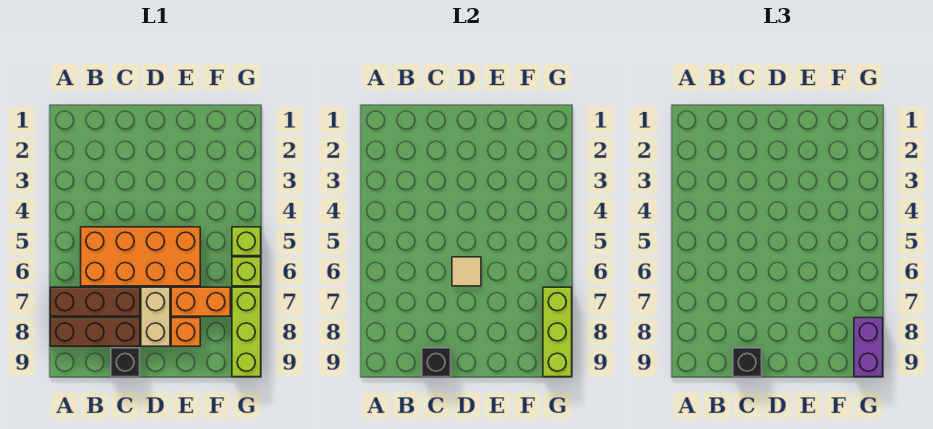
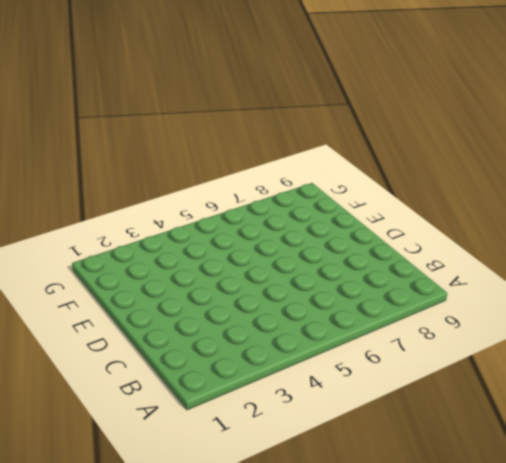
none -> brown 1x3 brick [50,287,140,316]
none -> brown 1x3 brick [50,318,140,346]
none -> orange 2x4 brick [81,227,200,286]

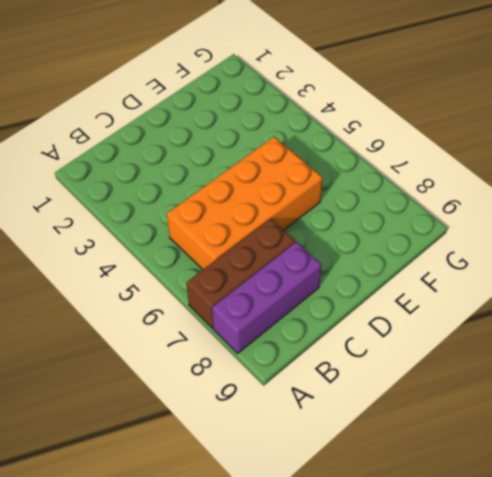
purple 1x3 brick [212,242,322,353] -> brown 1x3 brick [50,318,140,346]
none -> black 1x1 brick [111,348,140,377]
none -> tan 1x2 brick [141,287,170,346]
none -> orange 1x2 brick [171,287,230,316]

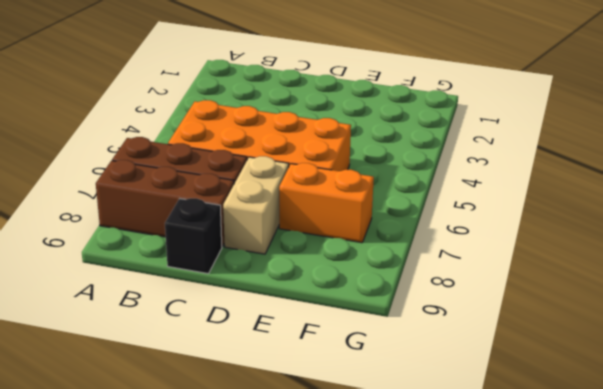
none -> orange 1x1 brick [171,318,200,346]
none -> lime 1x1 brick [232,227,261,256]
none -> lime 1x1 brick [232,257,261,286]

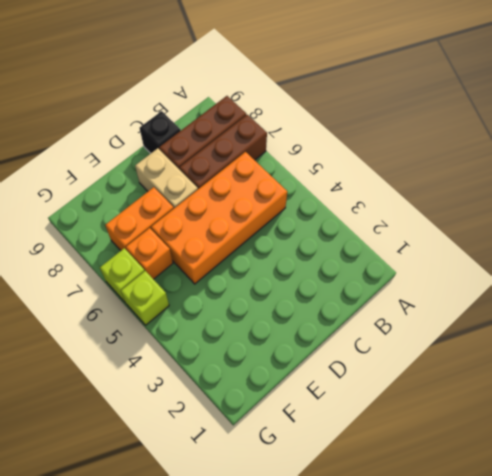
orange 1x1 brick [126,228,173,279] -> orange 1x1 brick moved to [171,318,200,346]
none -> lime 1x3 brick [232,287,261,377]
none -> black 1x1 brick [422,348,451,377]
none -> tan 1x1 tile [452,257,481,286]

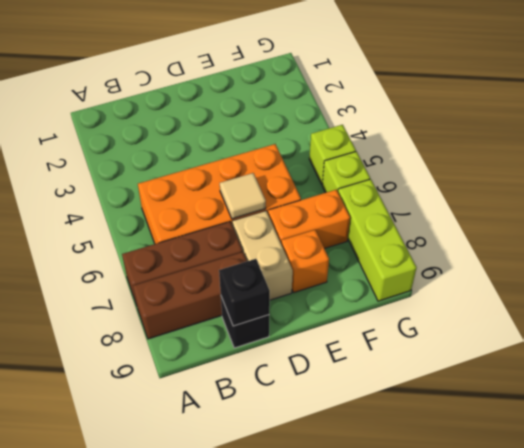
none -> lime 1x3 brick [543,287,572,377]
none -> black 1x1 brick [733,348,762,377]
none -> purple 1x2 brick [854,318,883,377]

